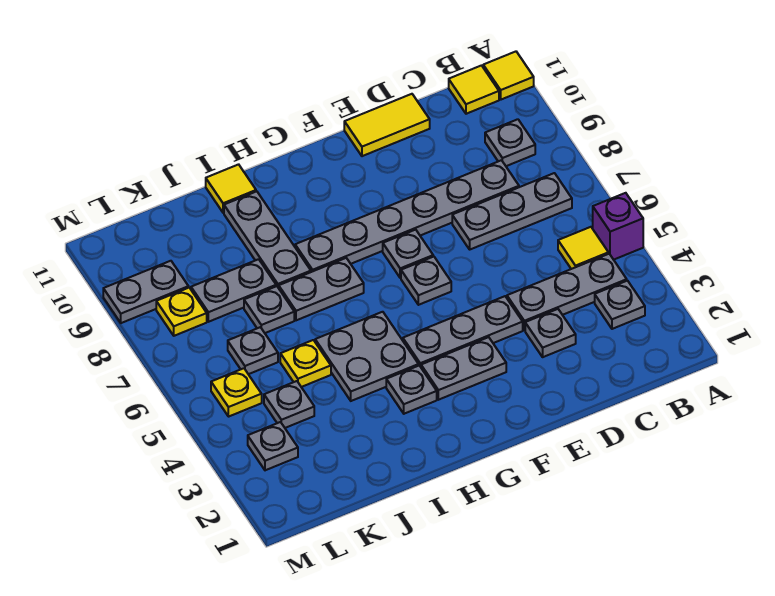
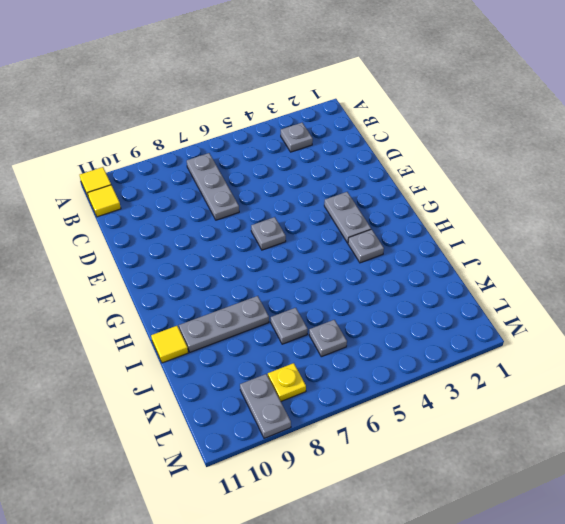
none -> purple 1x1 brick [593,193,643,260]
none -> grey 1x3 plate [507,254,627,330]
none -> yellow 1x1 tile [558,227,608,269]

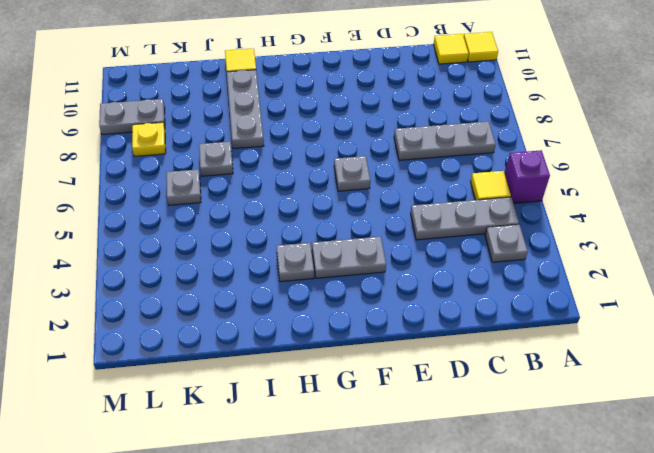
none -> grey 1x1 plate [485,119,535,166]
none -> grey 1x6 plate [295,160,519,272]
none -> grey 1x1 plate [525,309,576,357]

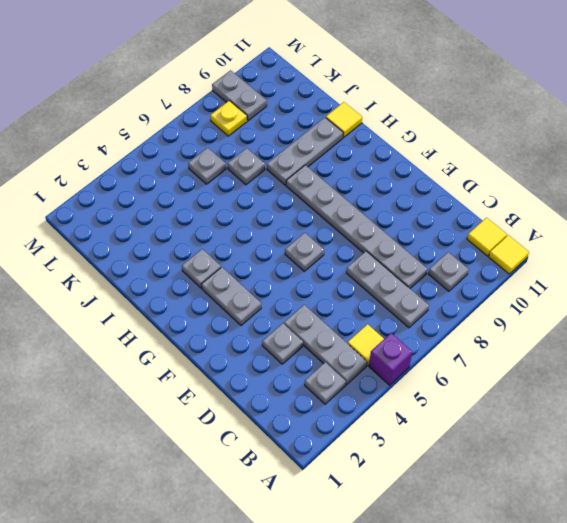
none -> yellow 1x2 tile [344,94,430,156]
none -> grey 1x3 plate [403,296,523,367]
none -> grey 1x1 plate [383,230,433,278]

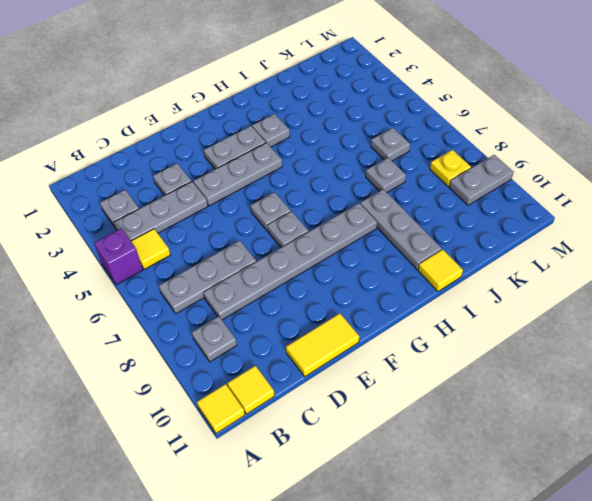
none -> grey 2x2 plate [315,312,419,401]
none -> grey 1x2 plate [279,258,364,320]
none -> yellow 1x1 plate [280,340,331,387]

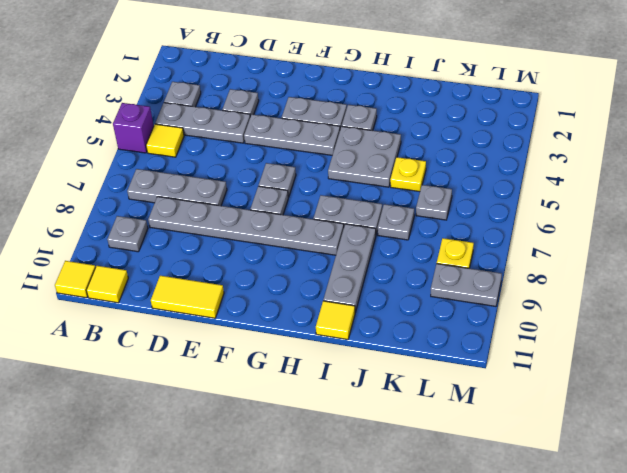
none -> grey 1x2 plate [191,259,276,322]
none -> grey 1x1 plate [264,381,314,428]
none -> grey 1x1 plate [248,422,298,470]

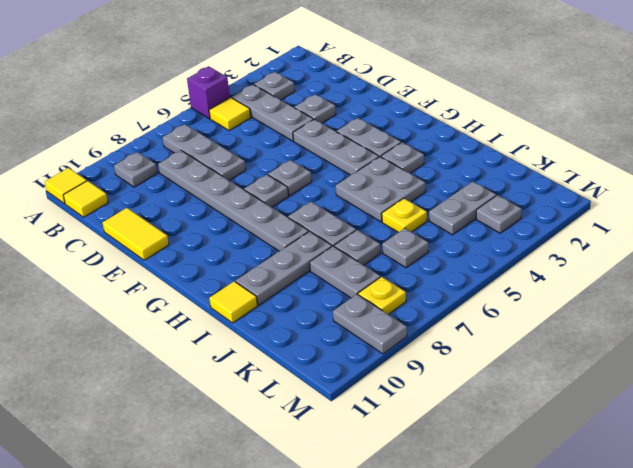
grey 1x2 plate [429,181,496,235] -> grey 1x1 plate [264,381,314,428]
none -> yellow 1x1 plate [211,368,262,417]

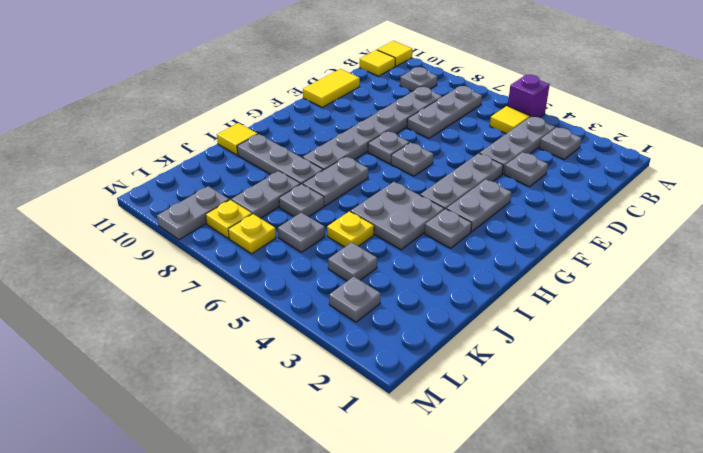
yellow 1x1 plate [228,214,276,254] -> yellow 1x1 plate moved to [211,368,262,417]

